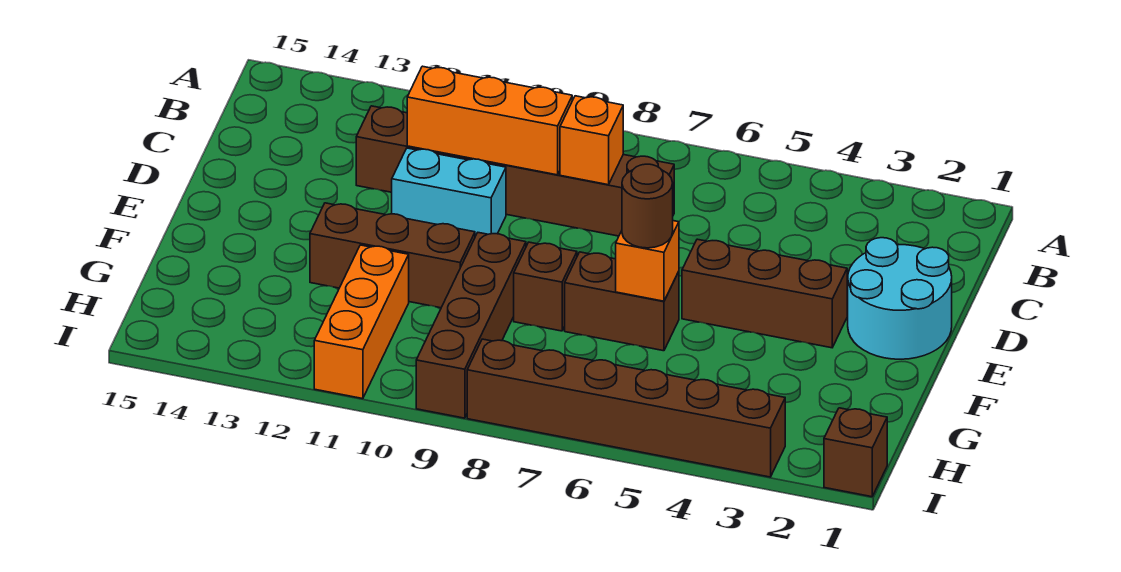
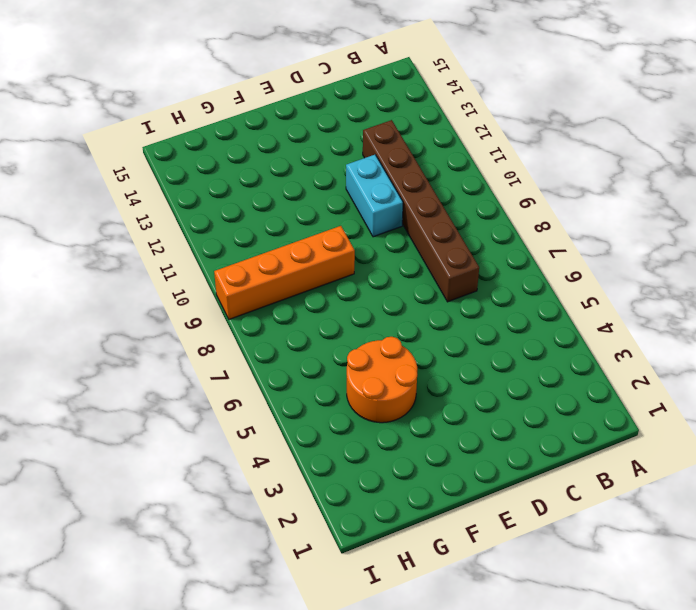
orange 2x2 round brick [347,337,417,423] -> none
orange 1x4 brick [214,226,355,319] -> brown 1x4 brick [416,233,526,418]
none -> cyan 2x2 round brick [848,238,952,359]
none -> brown 1x3 brick [682,239,847,348]
none -> brown 1x2 brick [565,252,679,351]

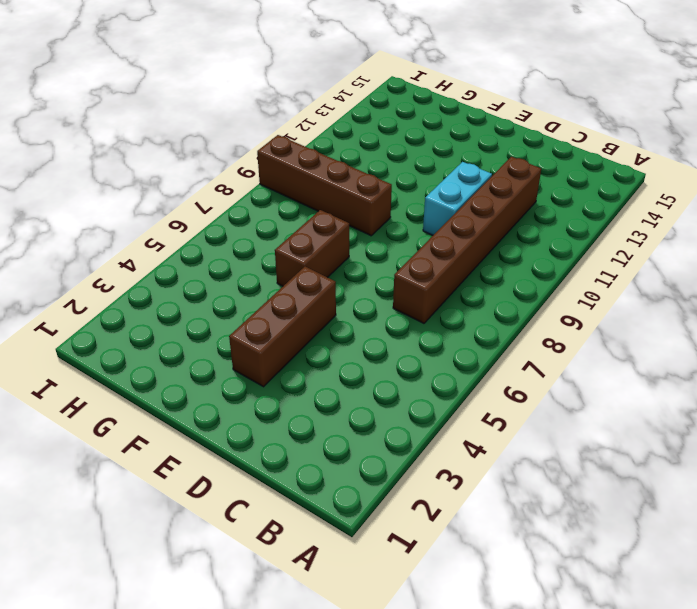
none -> cyan 2x2 round brick [848,238,952,359]
none -> brown 1x1 brick [514,242,577,331]
none -> brown 1x3 brick [310,203,475,308]

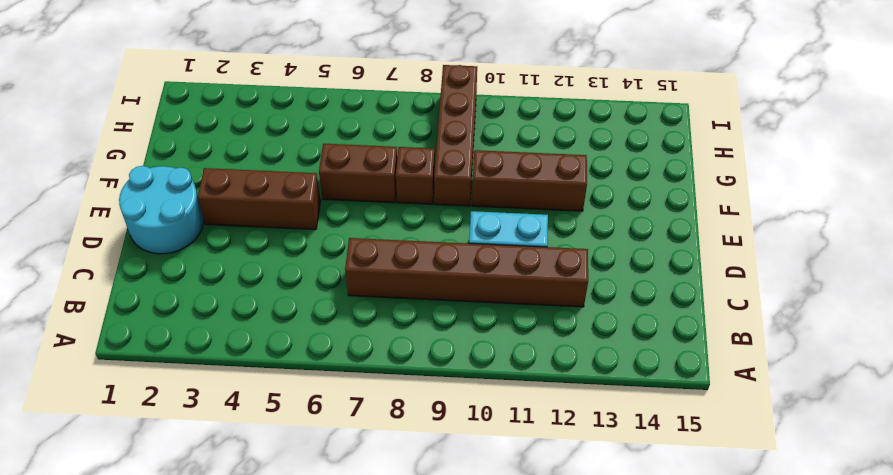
none -> orange 1x3 brick [314,245,409,399]
none -> brown 1x1 brick [824,408,887,497]
none -> brown 1x6 brick [467,339,785,477]

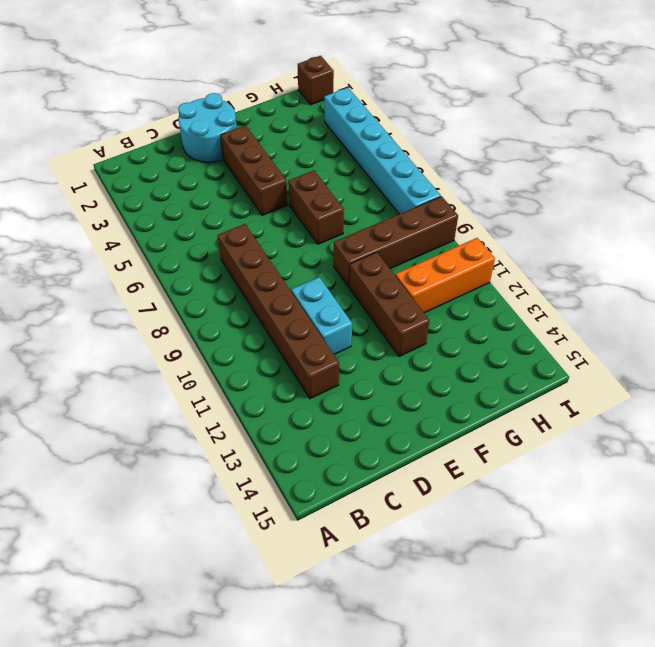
cyan 1x6 brick [324,88,441,214] -> brown 1x6 brick [467,339,785,477]
none -> brown 1x1 brick [514,242,577,331]
none -> orange 1x1 brick [560,96,623,185]
none -> orange 1x3 brick [407,66,572,175]

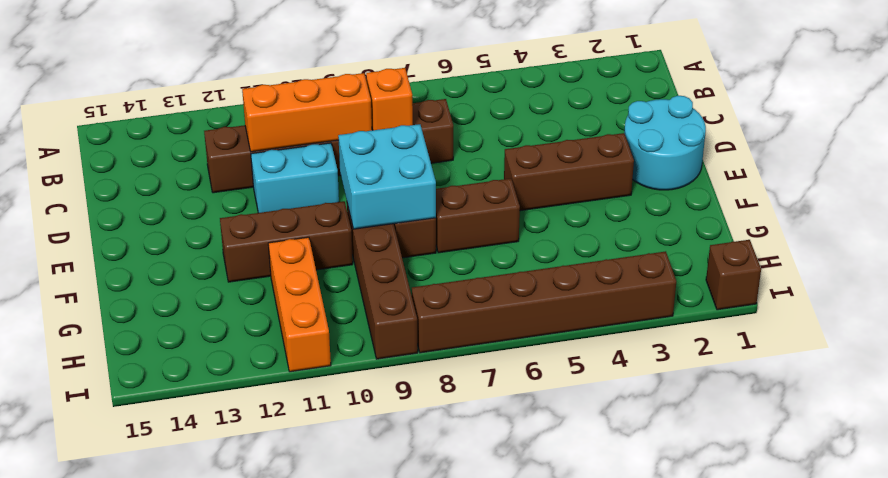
cyan 2x2 brick [338,124,436,229] -> none
none -> orange 1x1 brick [616,221,679,301]
none -> brown 1x1 round brick [622,164,673,248]

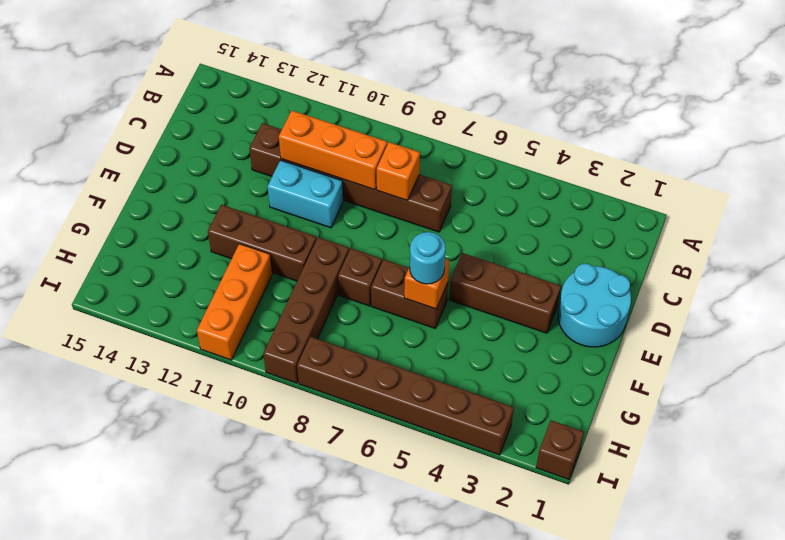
cyan 1x1 round brick [410,232,446,284] -> brown 1x1 round brick [622,164,673,248]

